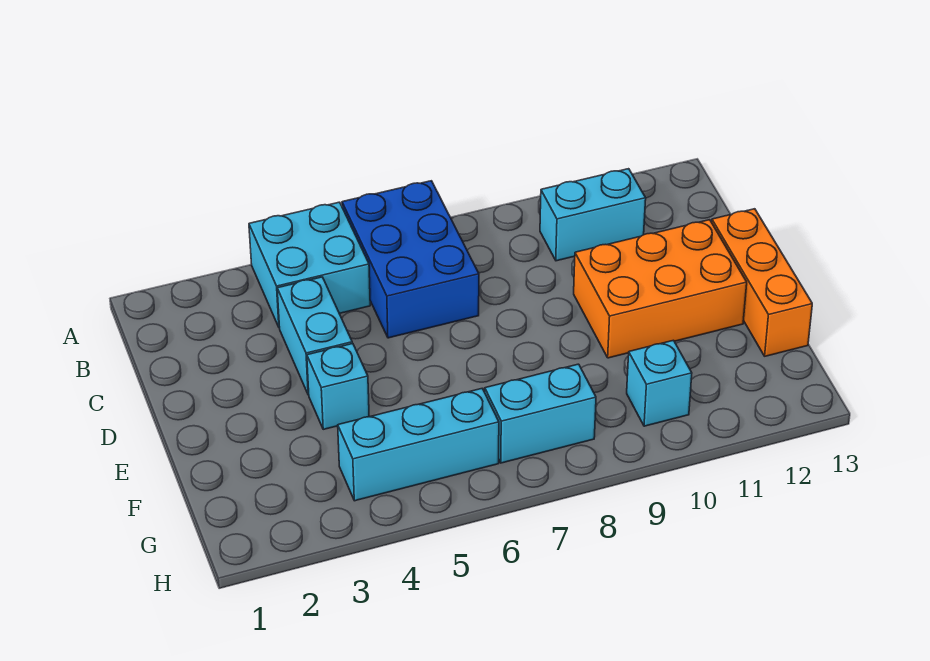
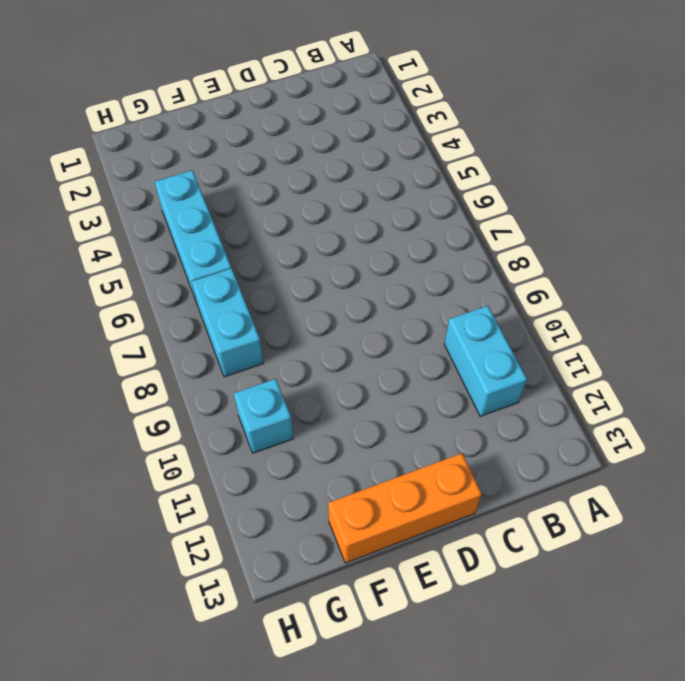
none -> cyan 2x2 brick [249,202,370,328]
none -> blue 2x3 brick [342,181,479,338]

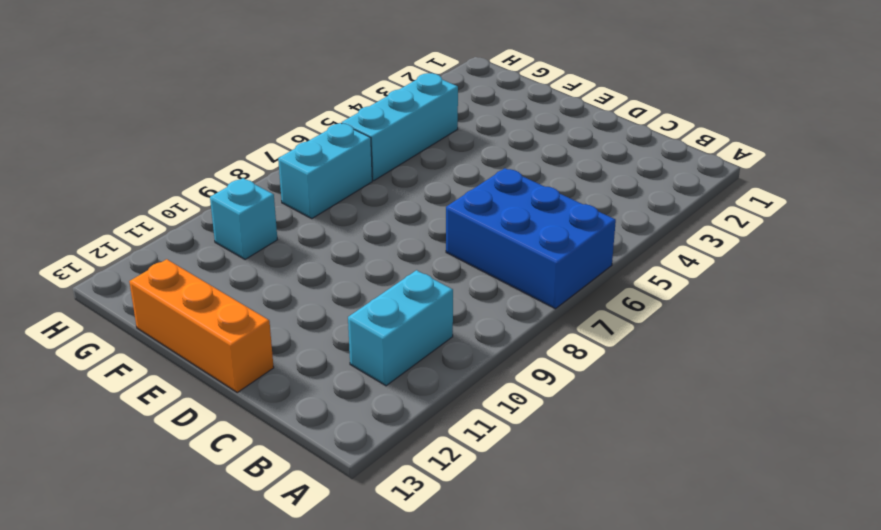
none -> cyan 2x2 brick [249,202,370,328]
none -> cyan 1x2 brick [277,277,352,395]

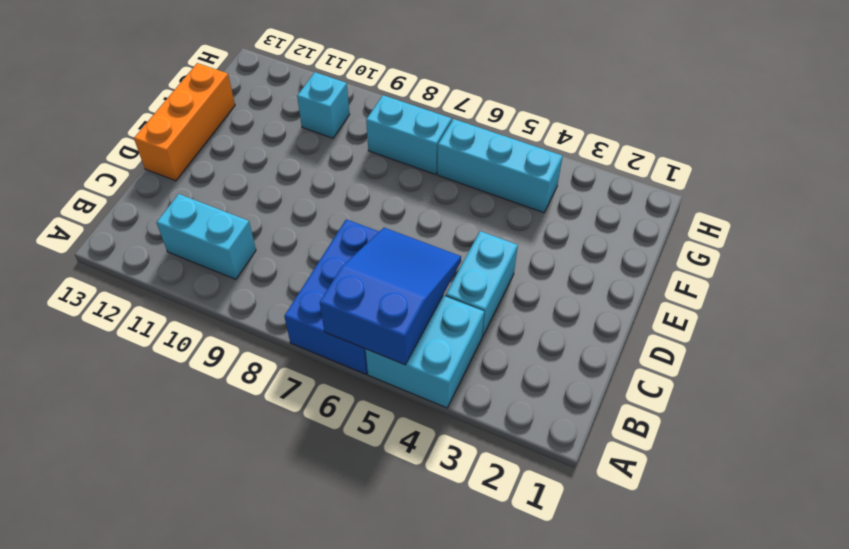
blue 2x3 slope [320,228,461,365] -> none
none -> orange 2x3 brick [574,220,747,358]
none -> cyan 1x1 brick [307,343,369,429]

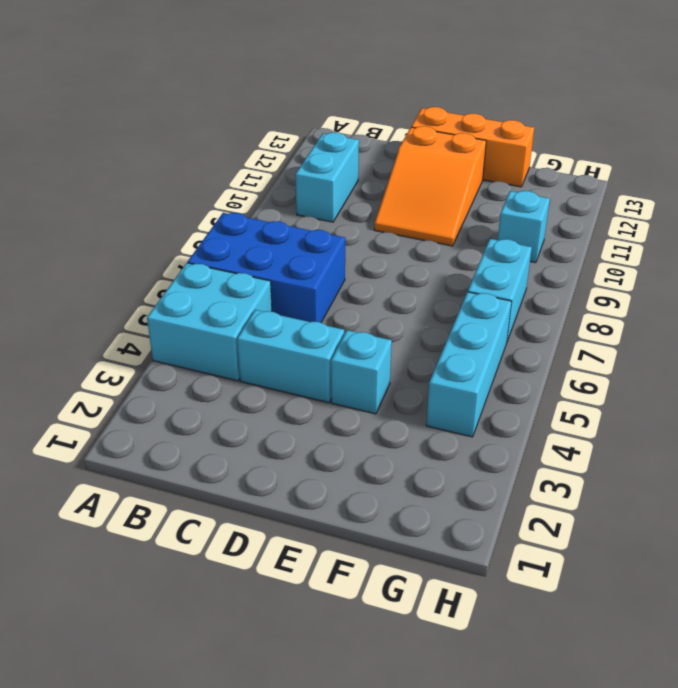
orange 2x3 slope [374,126,486,246] -> orange 2x3 brick [574,220,747,358]

